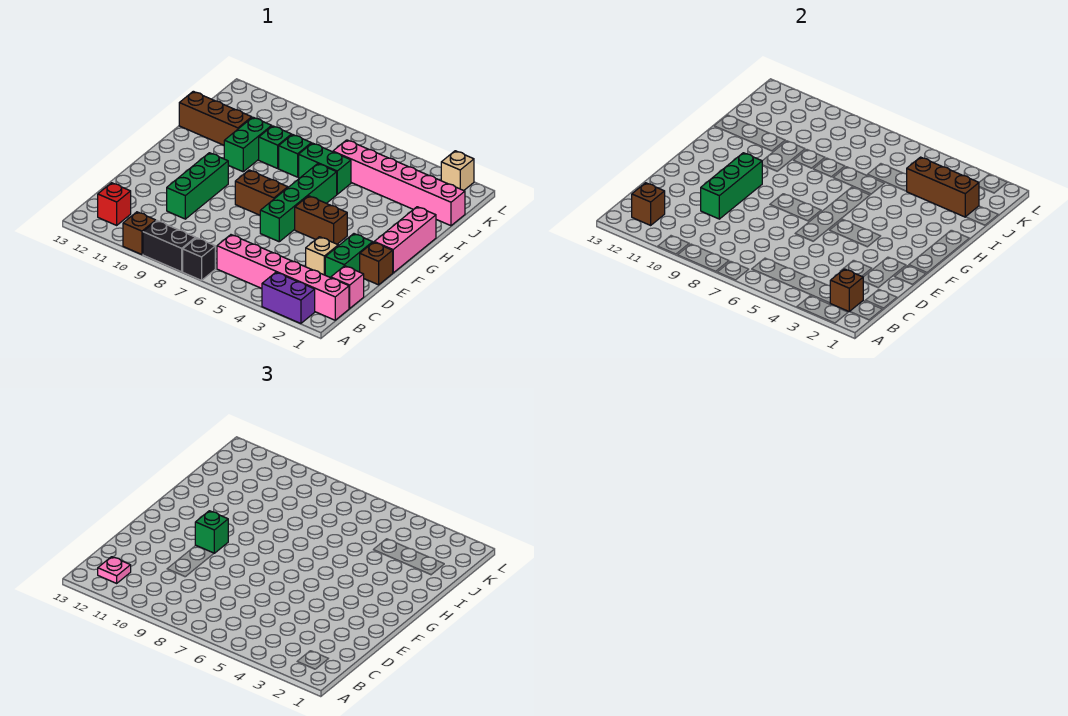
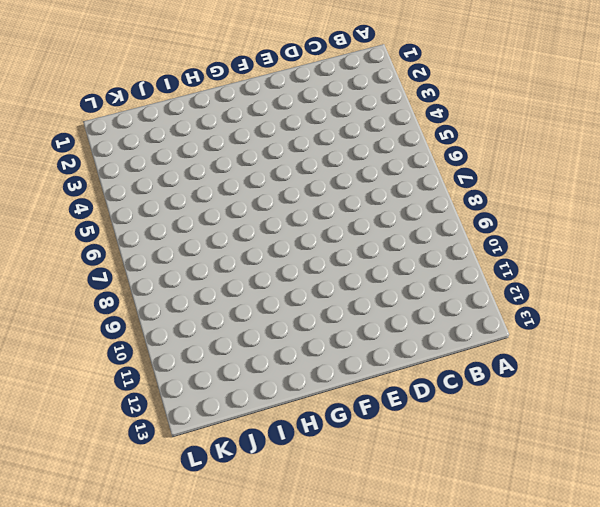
none -> purple 1x2 brick [262,272,315,323]
none -> black 1x1 brick [183,238,215,280]
none -> black 1x2 brick [143,221,195,272]

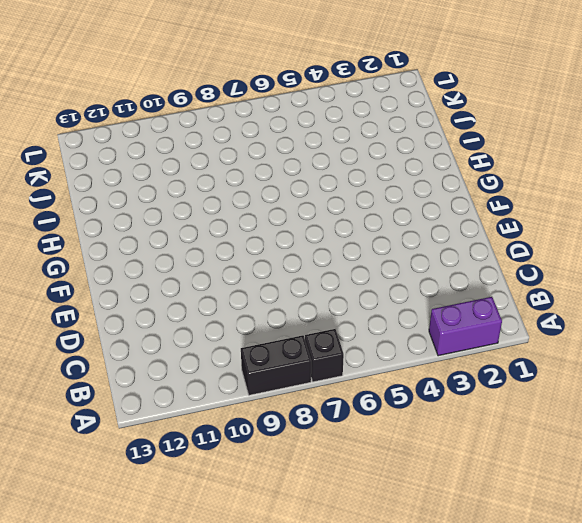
none -> brown 1x1 brick [123,212,156,254]
none -> pink 1x6 brick [217,235,349,320]
none -> red 1x1 brick [98,183,131,225]

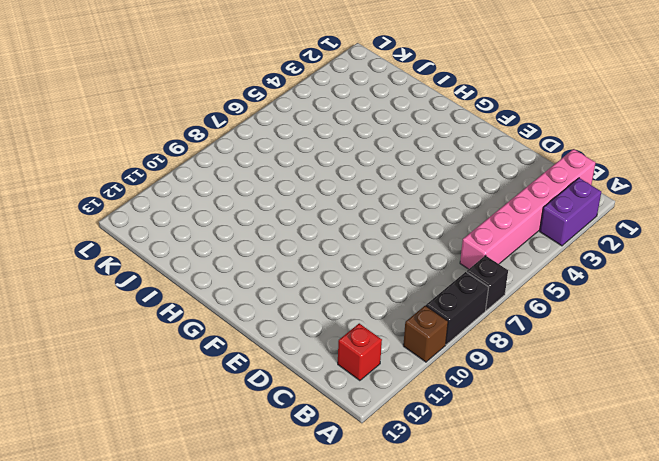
none -> pink 1x1 brick [331,266,364,308]
none -> green 1x2 brick [325,234,373,278]
none -> tan 1x1 brick [306,237,338,275]

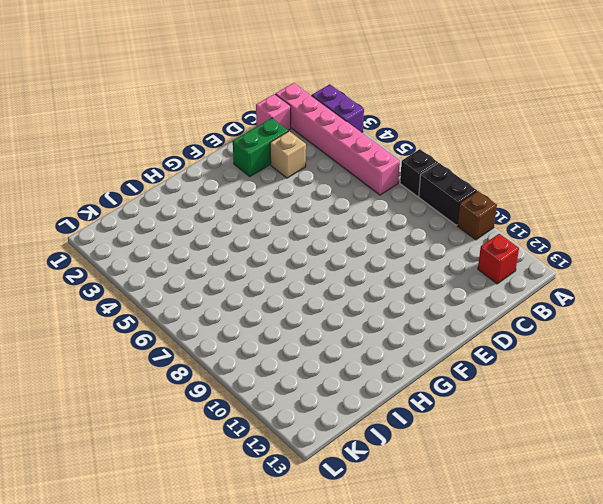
none -> green 1x3 brick [167,153,228,219]
none -> brown 1x1 brick [360,242,393,285]
none -> green 1x4 brick [260,164,337,242]

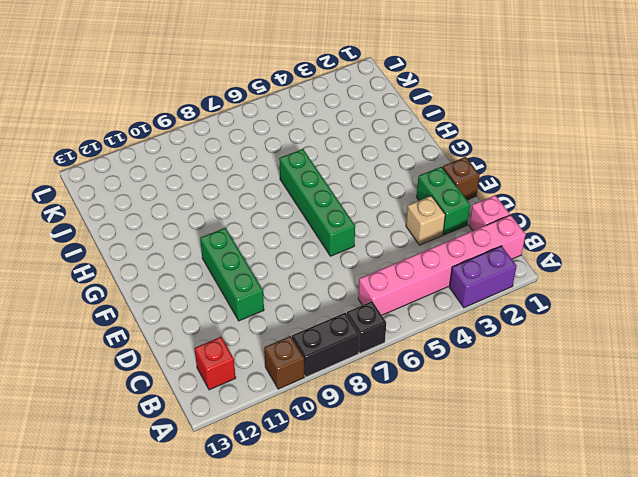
none -> pink 1x3 brick [375,207,436,273]
none -> brown 1x2 brick [295,196,347,244]
none -> brown 1x2 brick [235,170,288,215]

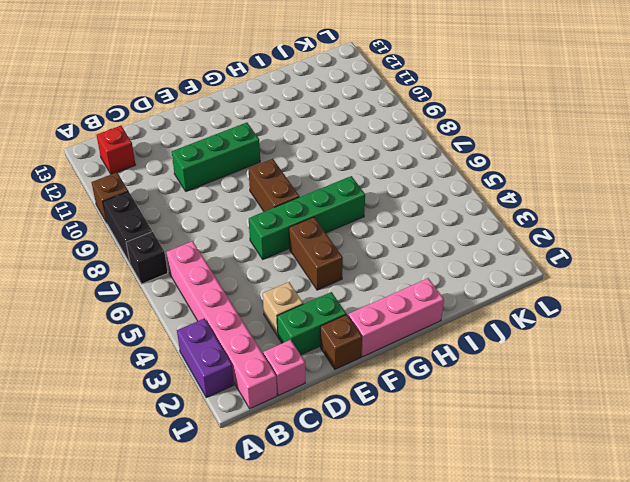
none -> green 1x2 brick [224,117,272,172]
none -> green 1x2 brick [299,143,351,194]
none -> green 1x1 brick [279,135,311,177]

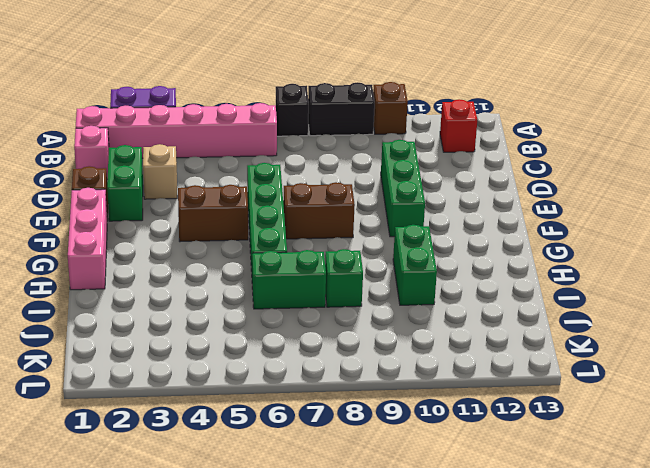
none -> green 1x1 brick [259,126,291,168]
none -> brown 1x3 brick [179,91,252,145]
none -> pink 1x6 brick [333,140,465,226]

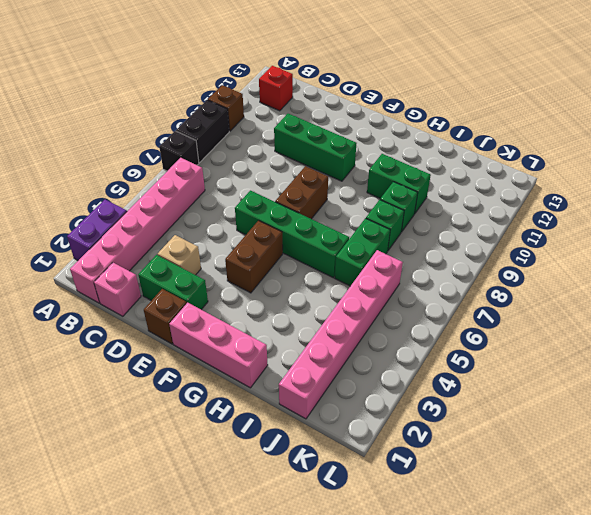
none -> brown 1x3 brick [179,91,252,145]
none -> tan 1x1 brick [441,151,474,191]
none -> brown 1x1 brick [830,269,863,312]

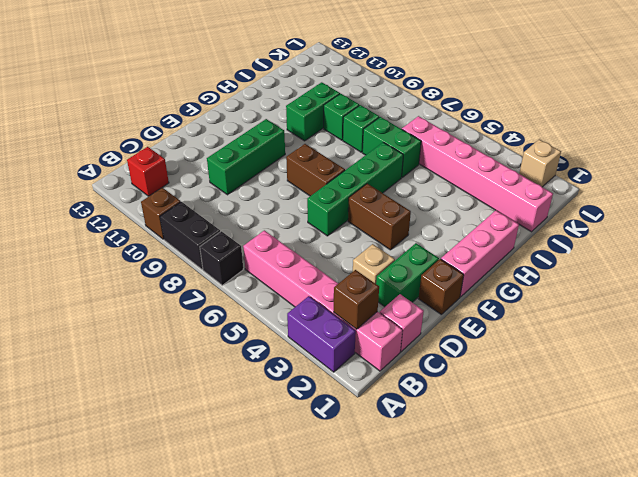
none -> brown 1x3 brick [179,91,252,145]
none -> brown 1x1 brick [632,183,665,225]
none -> green 1x3 brick [701,153,762,219]

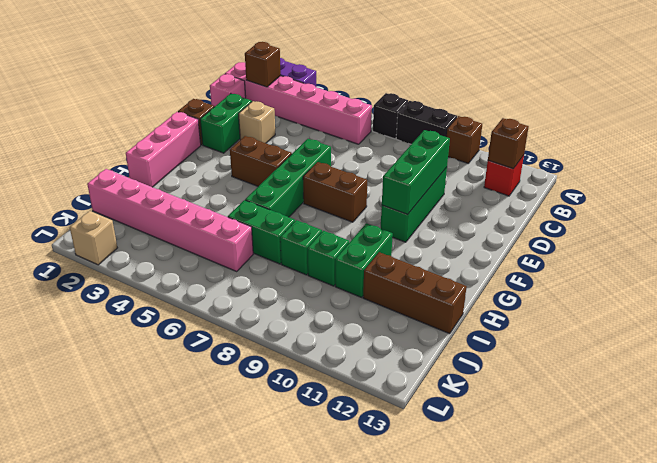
none -> brown 1x3 brick [907,157,979,217]
none -> pink 1x1 plate [98,557,131,583]
none -> green 1x1 brick [195,511,228,553]

